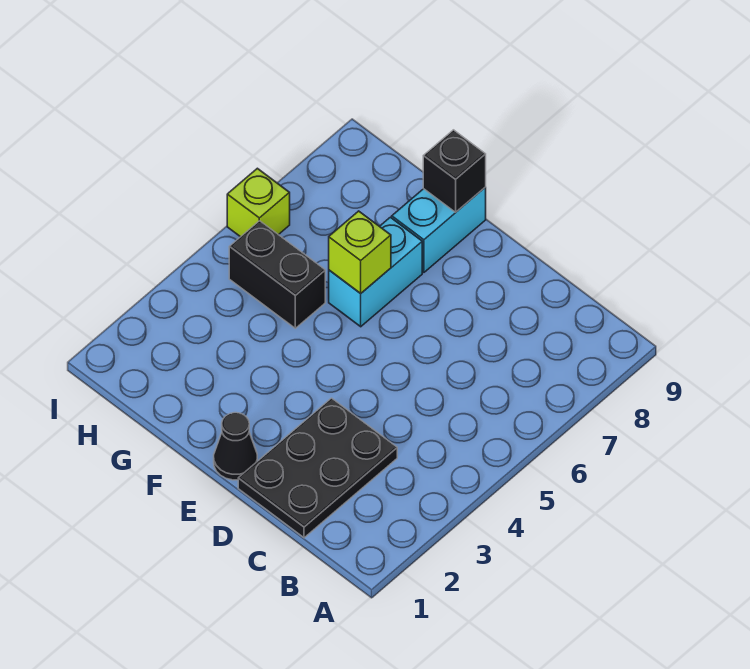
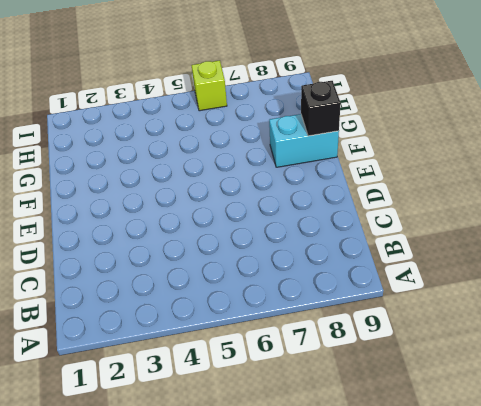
none -> black 2x3 plate [238,398,397,538]
none -> black 1x1 cone [214,413,257,480]

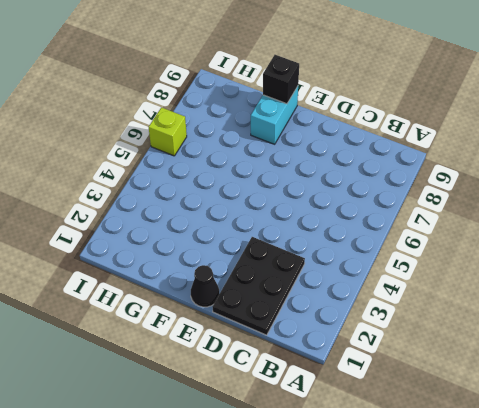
none -> cyan 1x2 brick [329,217,422,327]
none -> black 1x2 brick [229,221,325,328]

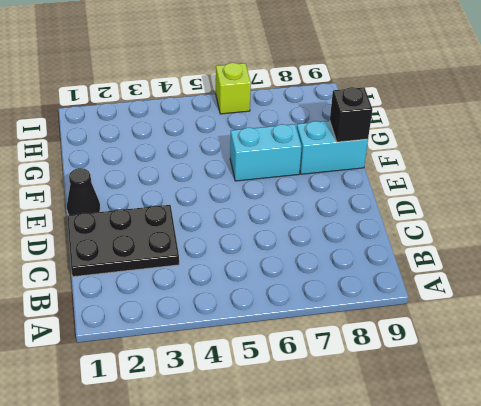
none -> black 1x2 brick [229,221,325,328]
none -> lime 1x1 brick [329,211,391,293]

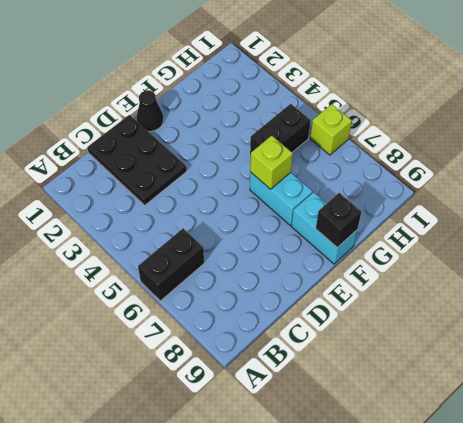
black 1x2 brick [138,228,204,301] -> none

